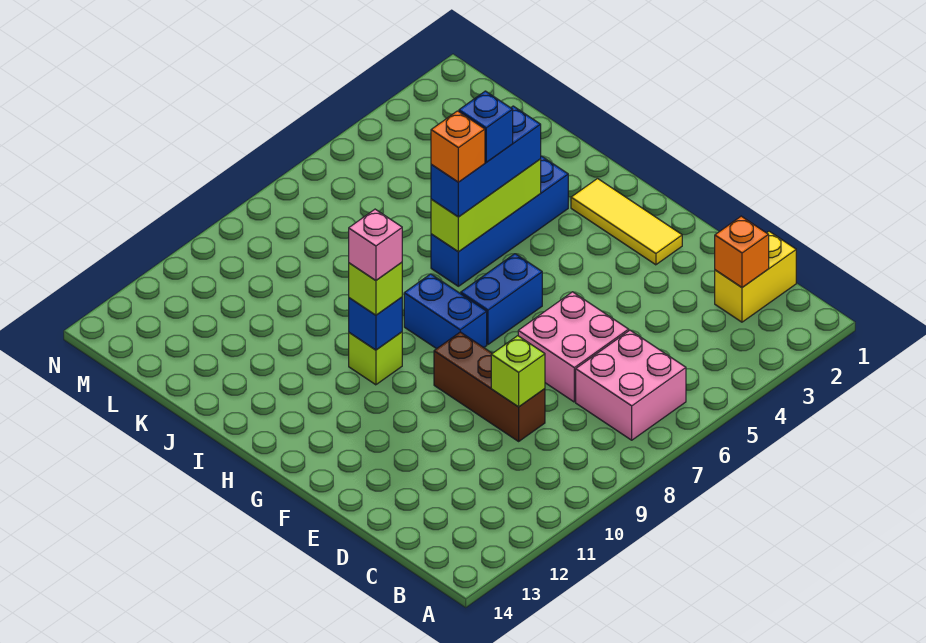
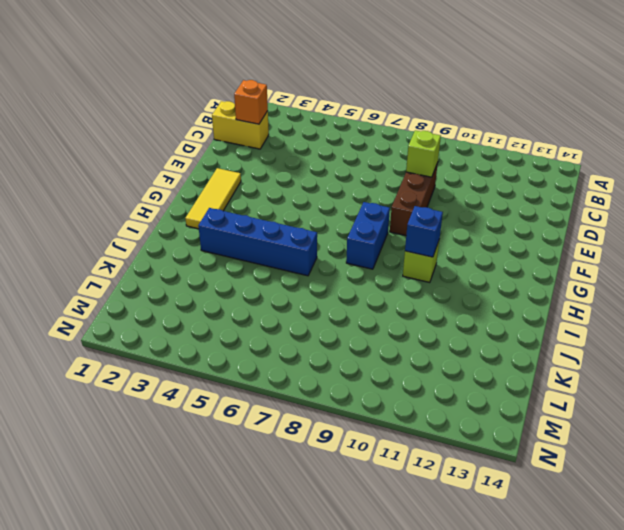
none -> pink 2x2 brick [576,330,686,440]
none -> pink 2x2 brick [518,292,629,402]
none -> blue 1x2 brick [460,254,542,344]

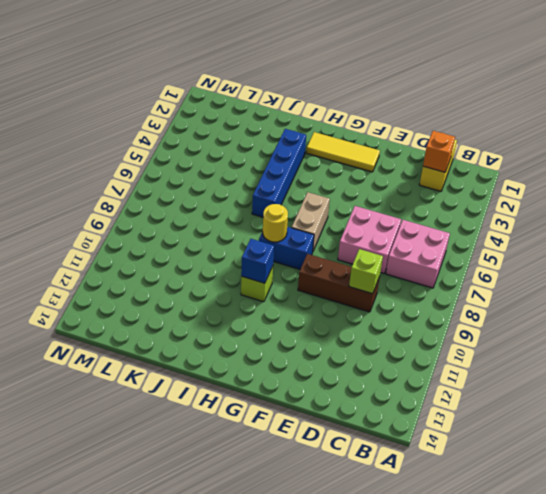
tan 1x2 brick [292,192,330,251] -> blue 1x2 brick [460,254,542,344]
yellow 1x1 round brick [262,204,288,242] -> none
none -> lime 1x3 brick [431,159,541,252]
none -> lime 1x1 brick [349,262,402,315]
none -> blue 1x3 brick [431,106,541,217]

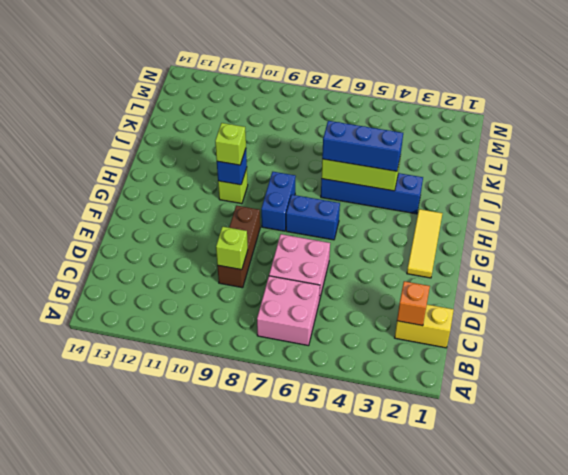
none -> pink 1x1 brick [349,209,402,280]
none -> blue 1x1 brick [459,91,513,162]
none -> orange 1x1 brick [431,111,485,182]

